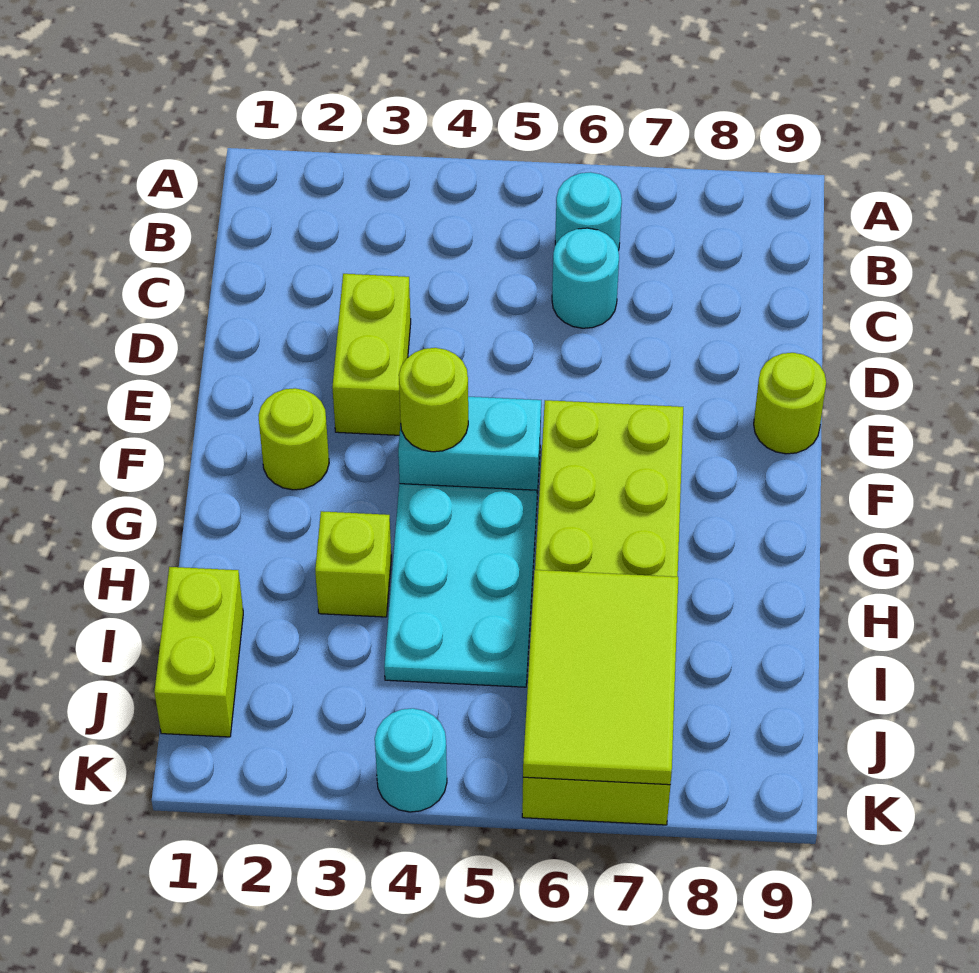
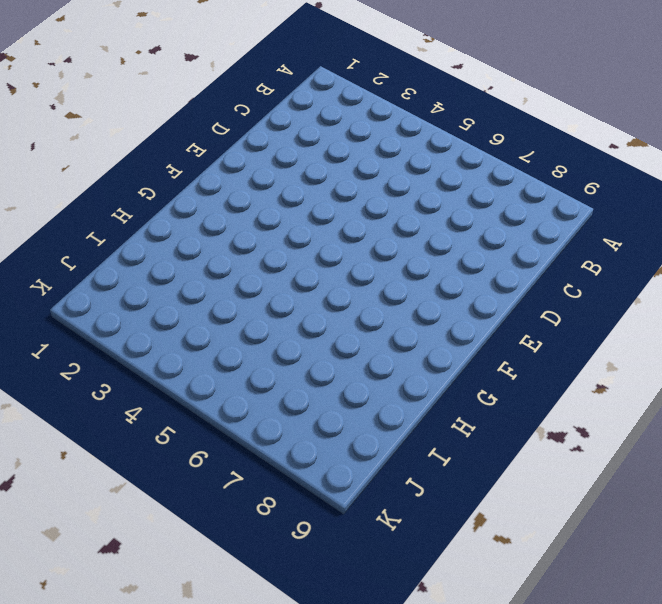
none -> cyan 1x1 round brick [555,172,622,250]
none -> cyan 1x1 round brick [552,228,619,328]
none -> lime 1x2 brick [332,274,411,435]

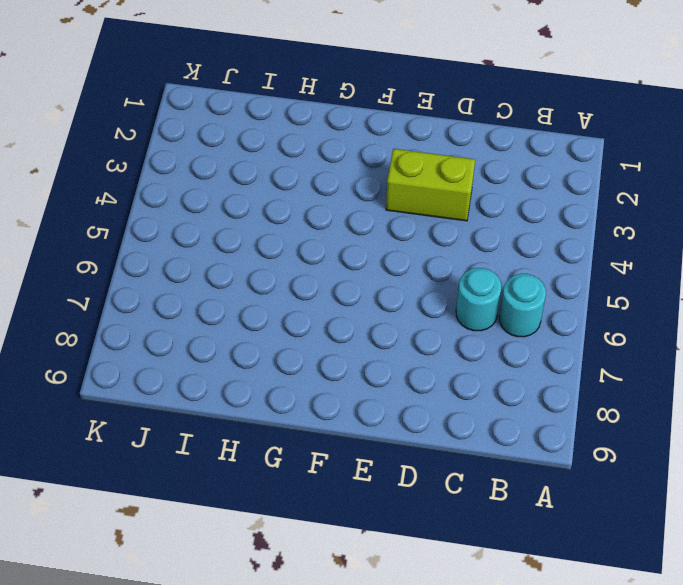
none -> lime 1x1 round brick [754,353,826,454]
none -> lime 1x1 round brick [258,388,329,490]
none -> cyan 1x2 brick [398,397,541,494]

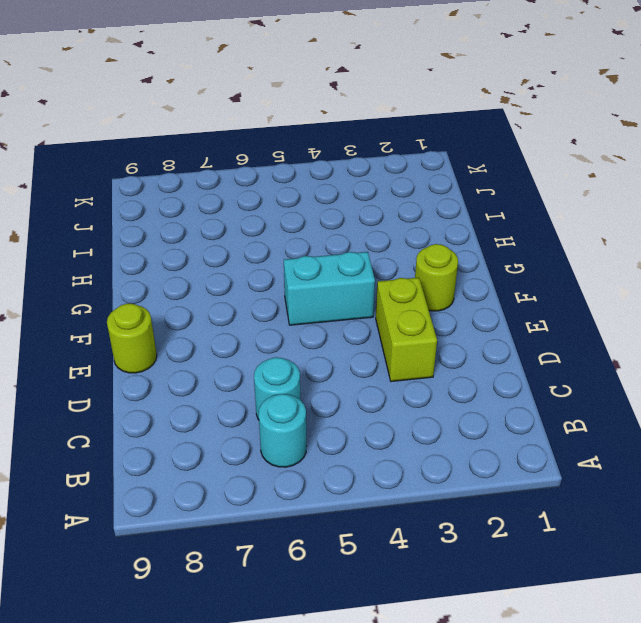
none -> lime 2x6 brick [522,400,683,825]
none -> cyan 2x3 plate [384,484,537,687]
none -> lime 1x1 brick [315,511,391,617]

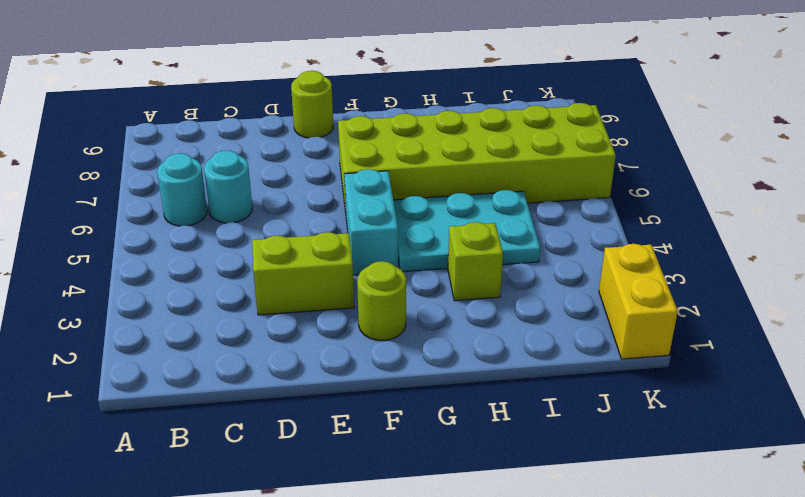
yellow 1x2 brick [599,244,678,359] -> none
none -> lime 1x2 brick [154,567,243,737]
none -> cyan 1x1 round brick [375,708,447,812]
none -> lime 1x1 round brick [399,348,468,452]

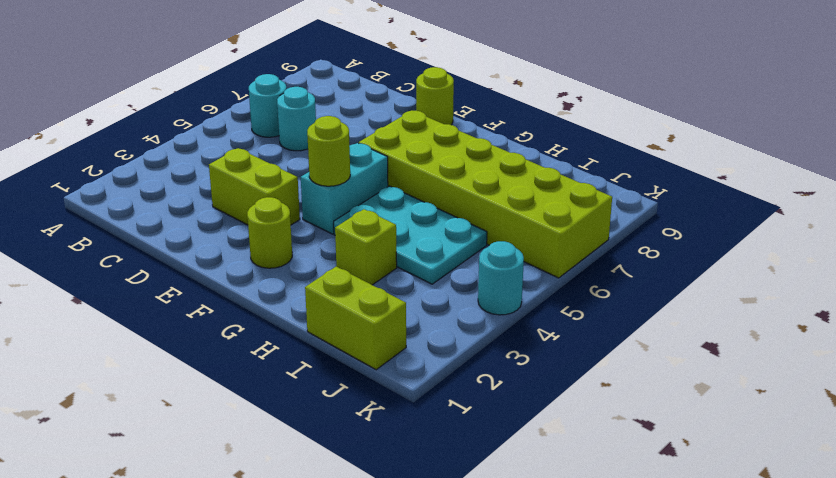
none -> lime 2x3 tile [523,570,678,785]

